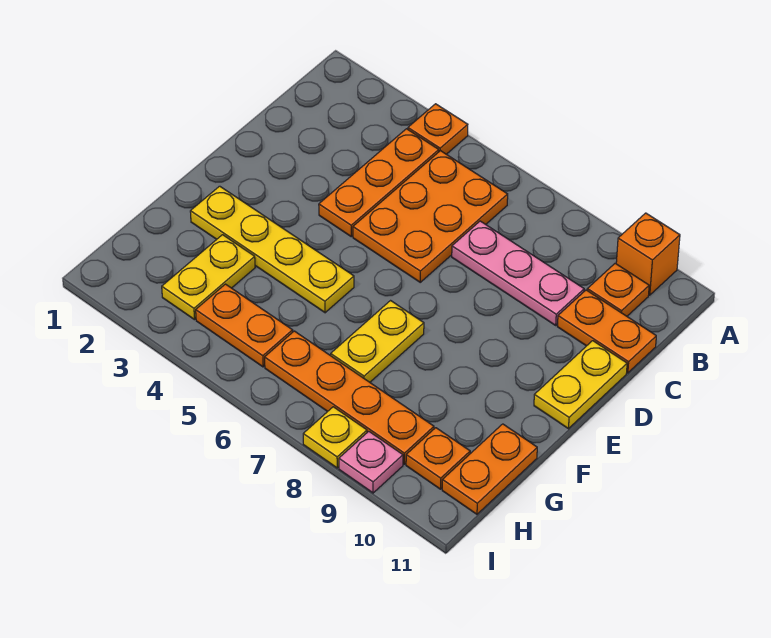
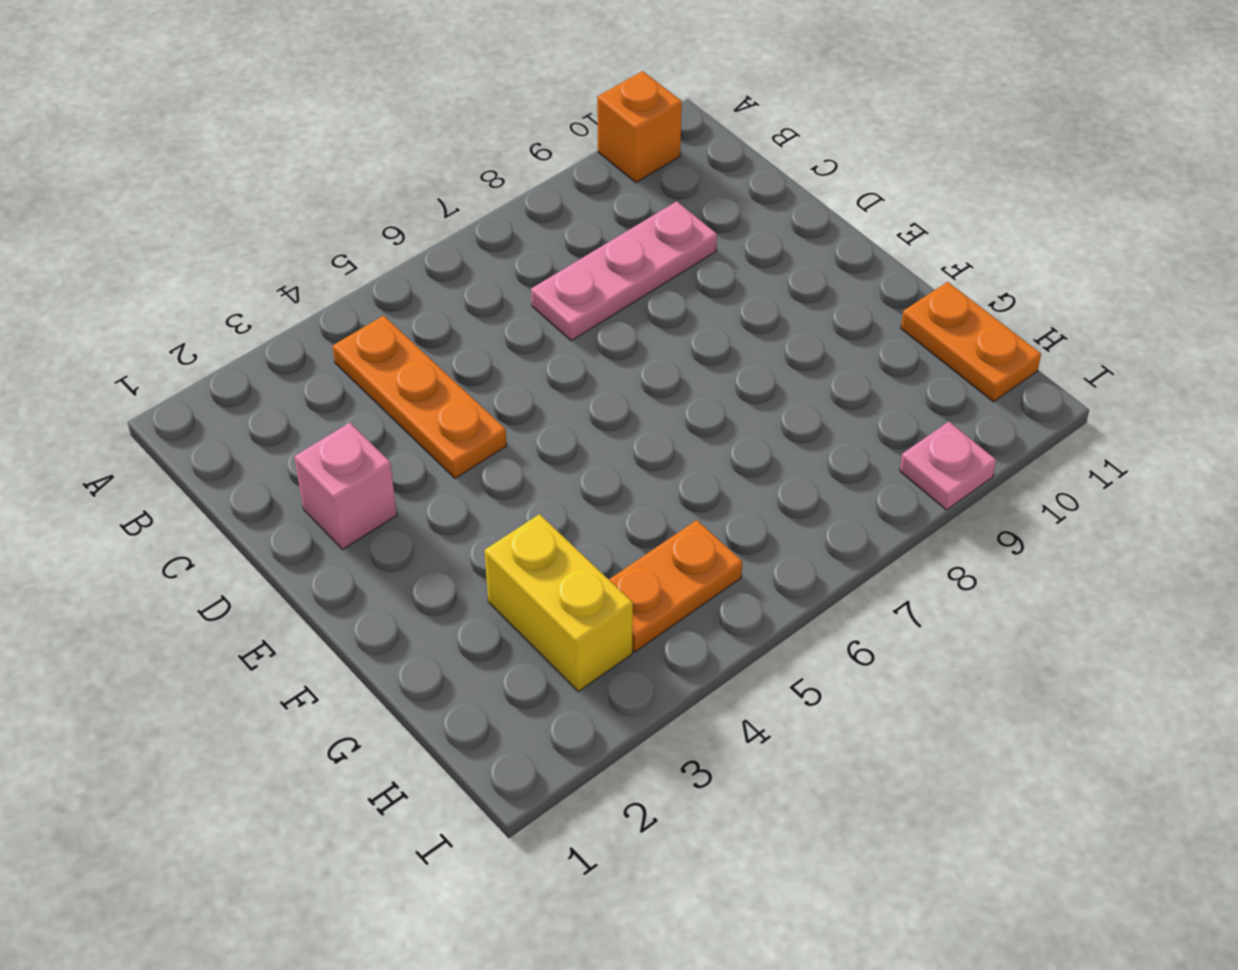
pink 1x1 brick [294,423,397,549] -> none
yellow 1x2 brick [485,514,633,691] -> yellow 1x2 plate [162,235,255,320]
none -> orange 1x1 plate [408,104,468,154]
none -> orange 2x3 plate [353,151,508,282]
none -> orange 1x1 plate [587,263,649,316]

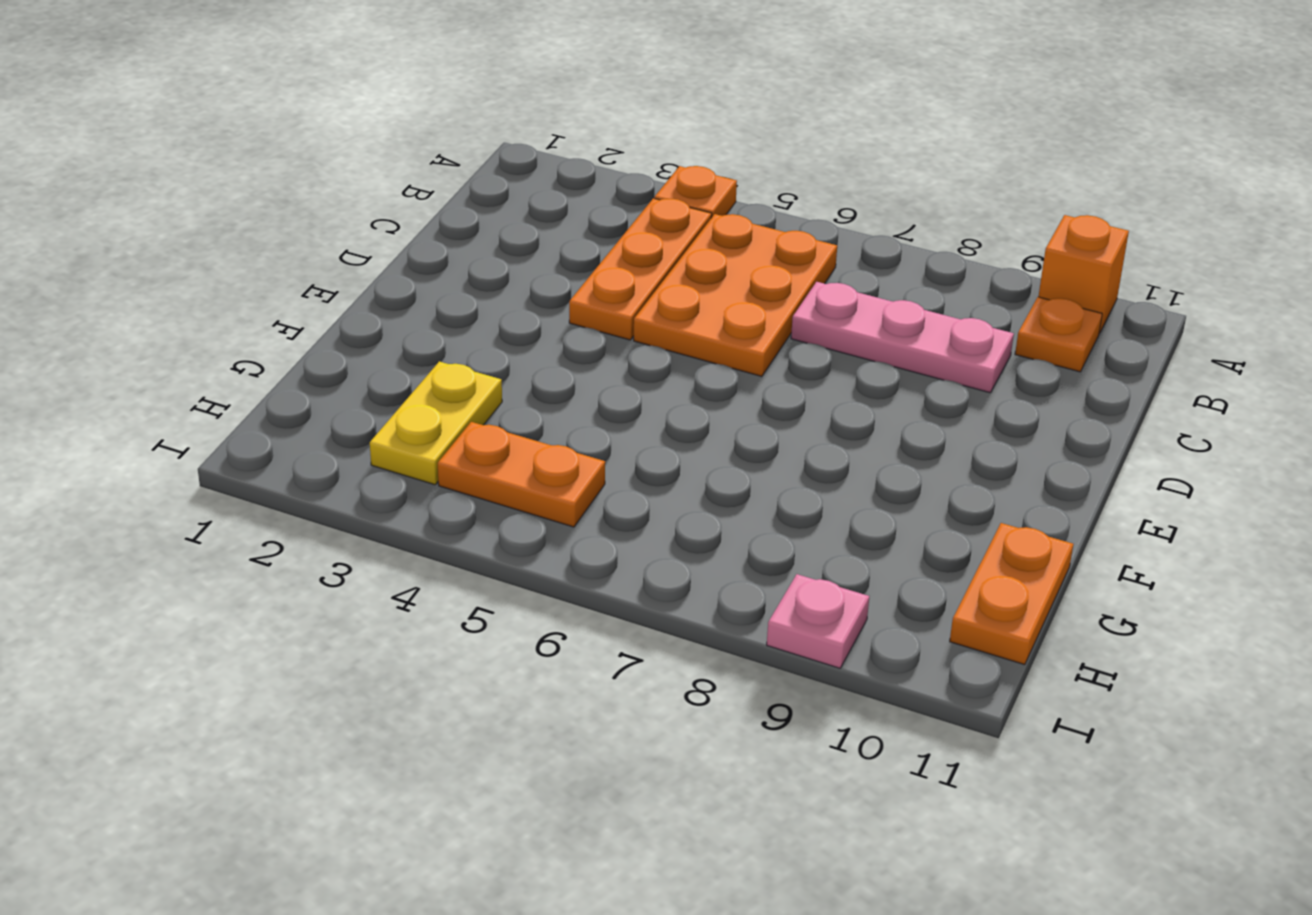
none -> orange 1x2 plate [557,290,656,373]
none -> yellow 1x2 plate [534,341,627,429]
none -> yellow 1x4 plate [190,186,354,313]

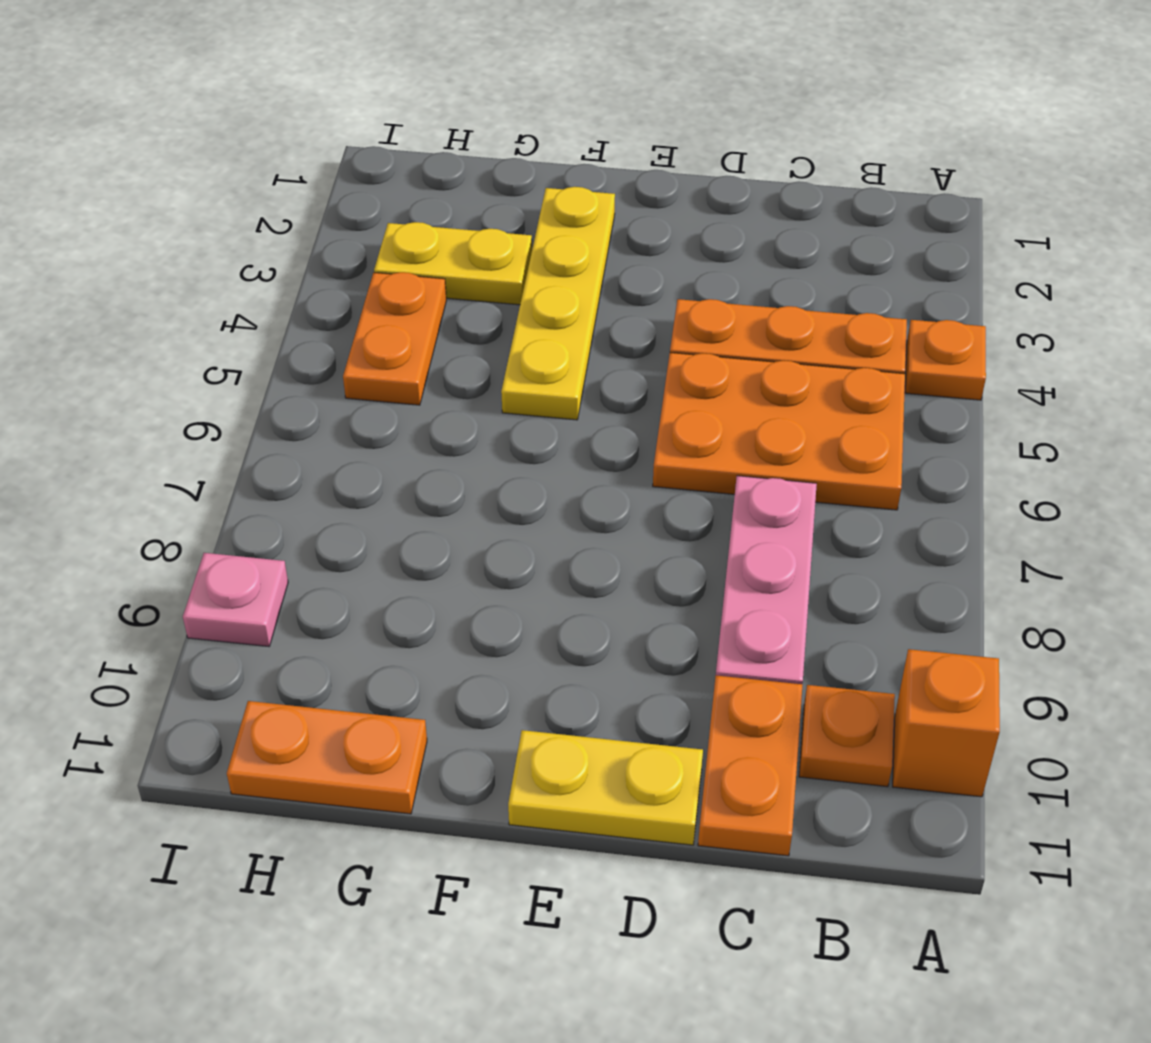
none -> yellow 1x2 plate [331,301,424,382]
none -> orange 1x4 plate [265,331,434,464]
none -> orange 1x1 plate [406,428,470,489]

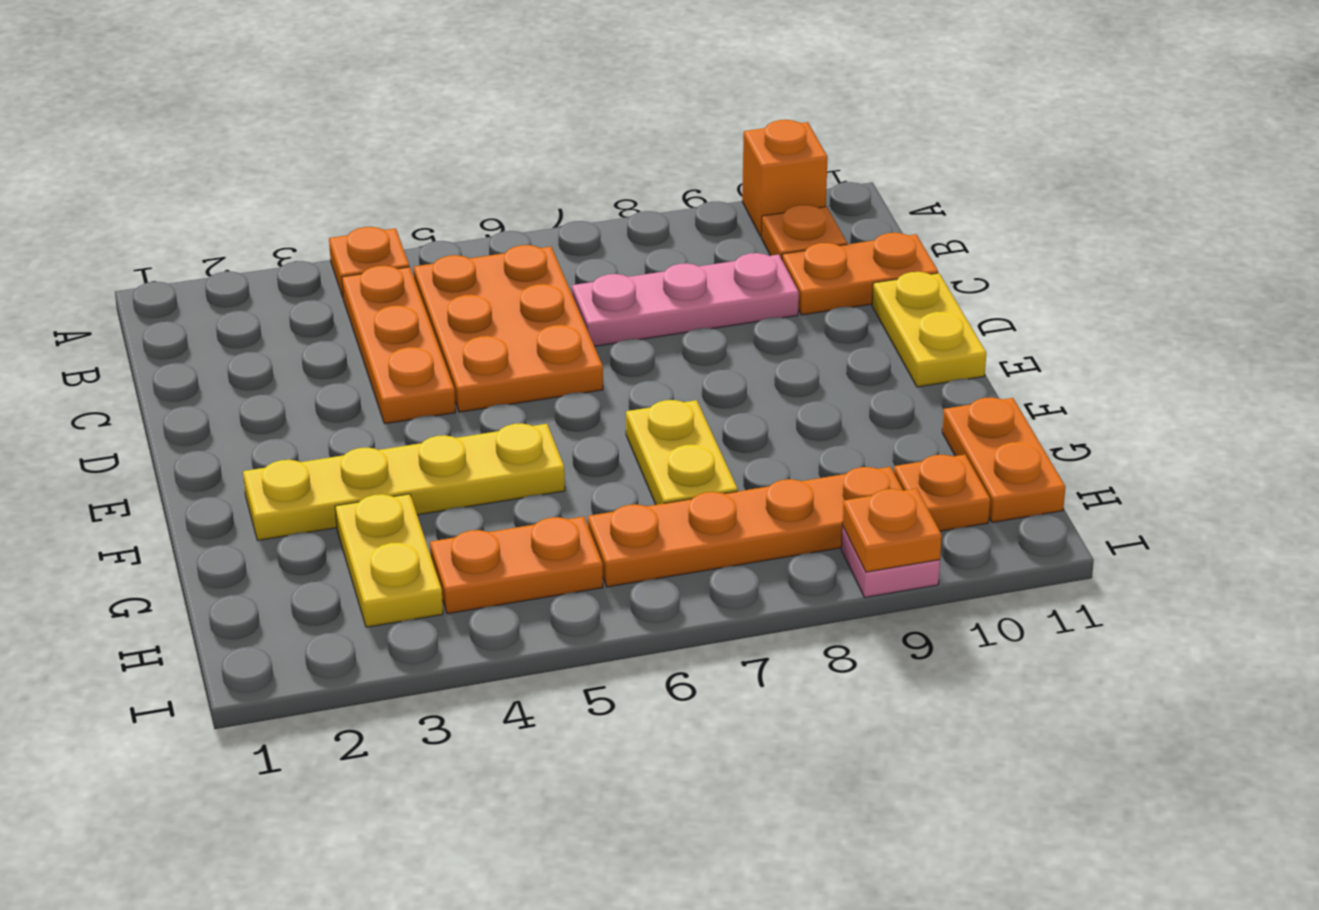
orange 1x1 plate [842,488,942,572] -> none
none -> yellow 1x1 plate [303,407,367,468]

